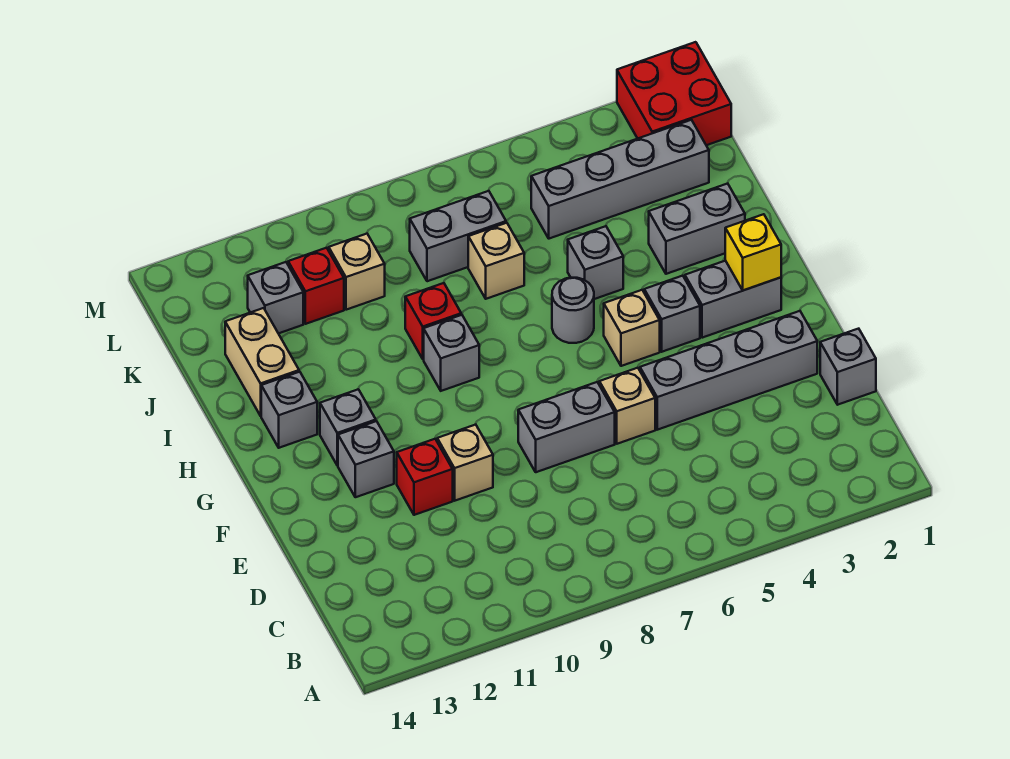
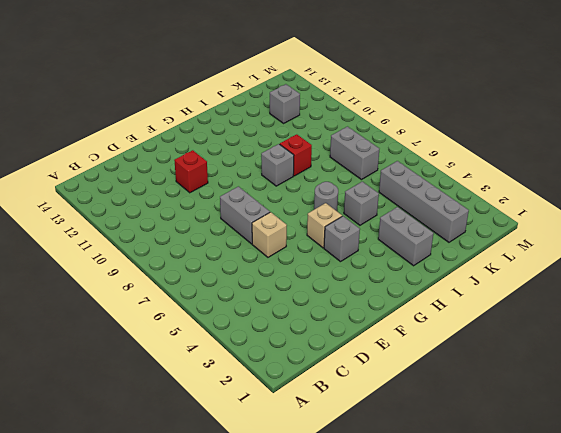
none -> grey 1x1 brick [820,329,876,405]
none -> grey 1x4 brick [640,311,817,430]
none -> tan 1x1 brick [437,424,493,501]

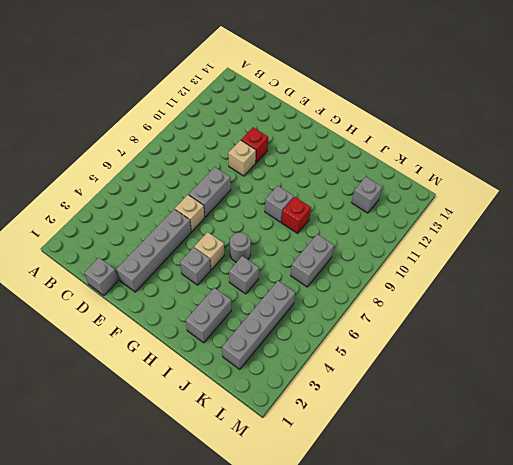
none -> grey 1x1 brick [338,421,394,497]
none -> grey 1x2 brick [685,261,781,338]
none -> grey 1x1 brick [320,389,376,465]

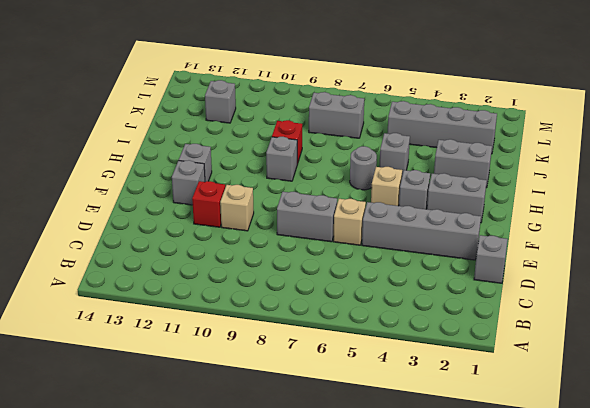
none -> grey 1x1 brick [261,372,317,448]
none -> tan 1x2 brick [225,308,299,416]
none -> tan 1x1 brick [468,223,524,299]

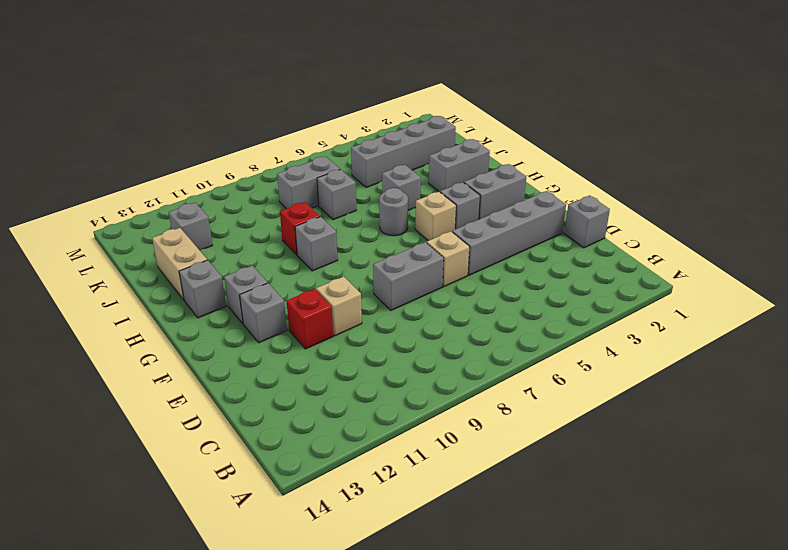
grey 1x1 brick [317,169,356,220] -> tan 1x1 brick [468,223,524,299]
none -> tan 1x1 brick [329,234,385,310]
none -> red 1x1 brick [288,248,344,324]
none -> red 2x2 brick [617,42,731,145]

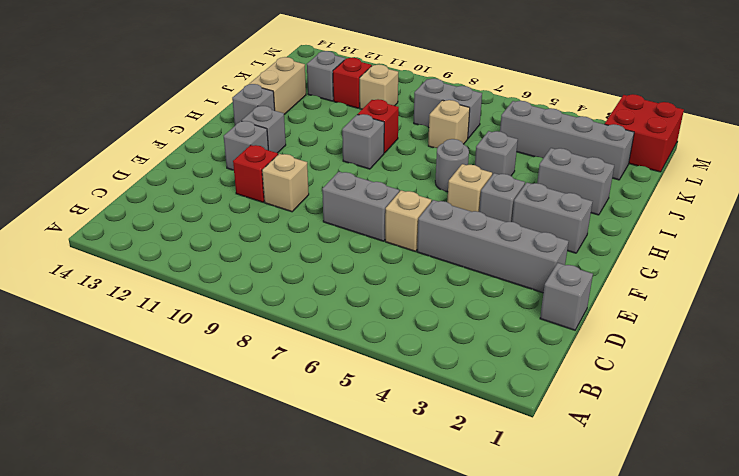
none -> yellow 1x1 brick [725,214,781,290]

